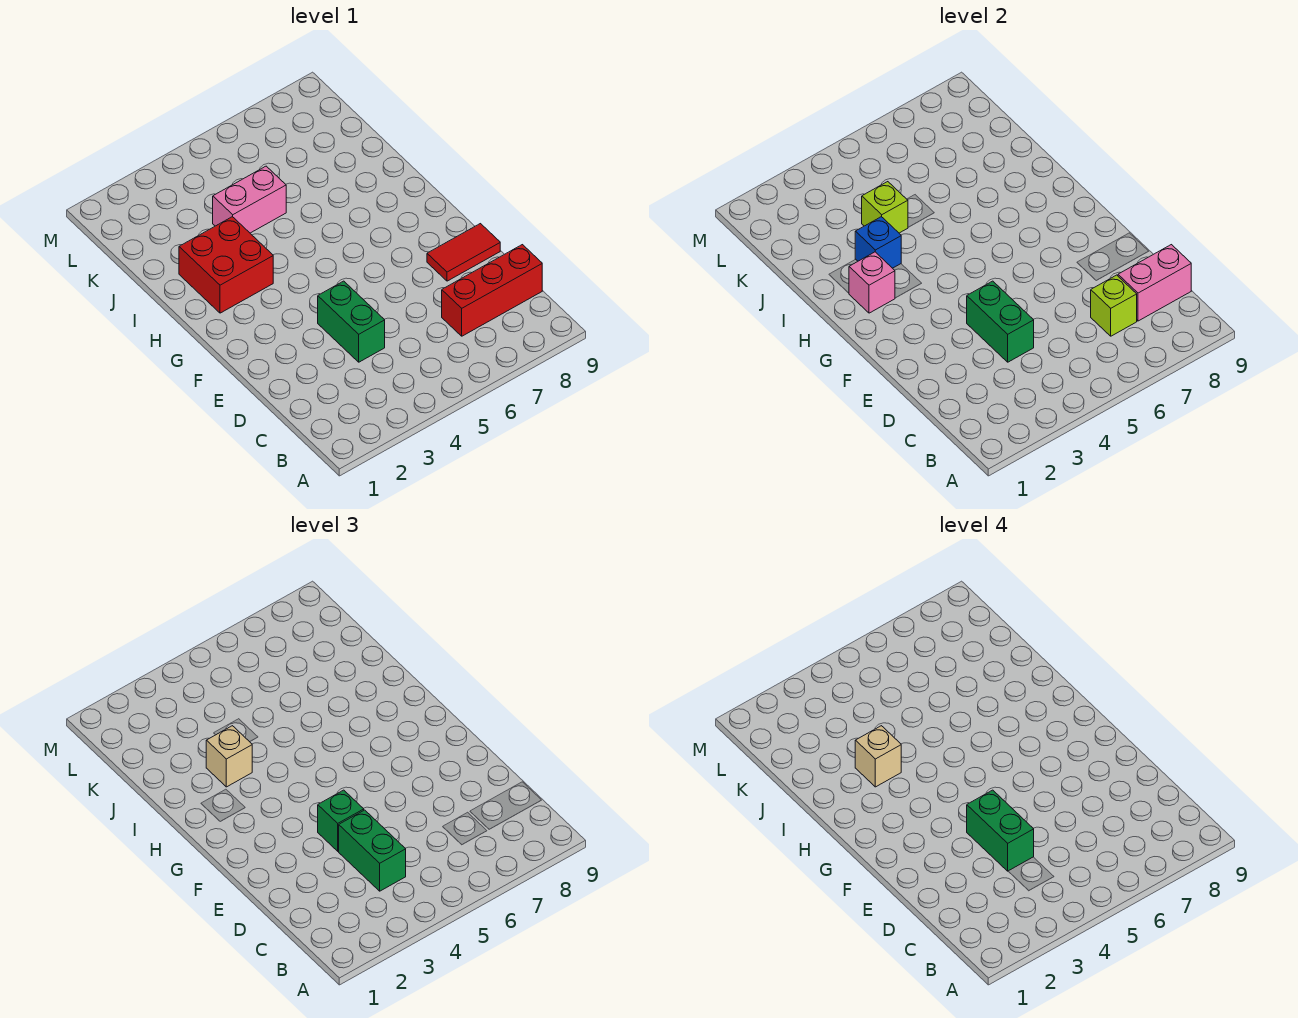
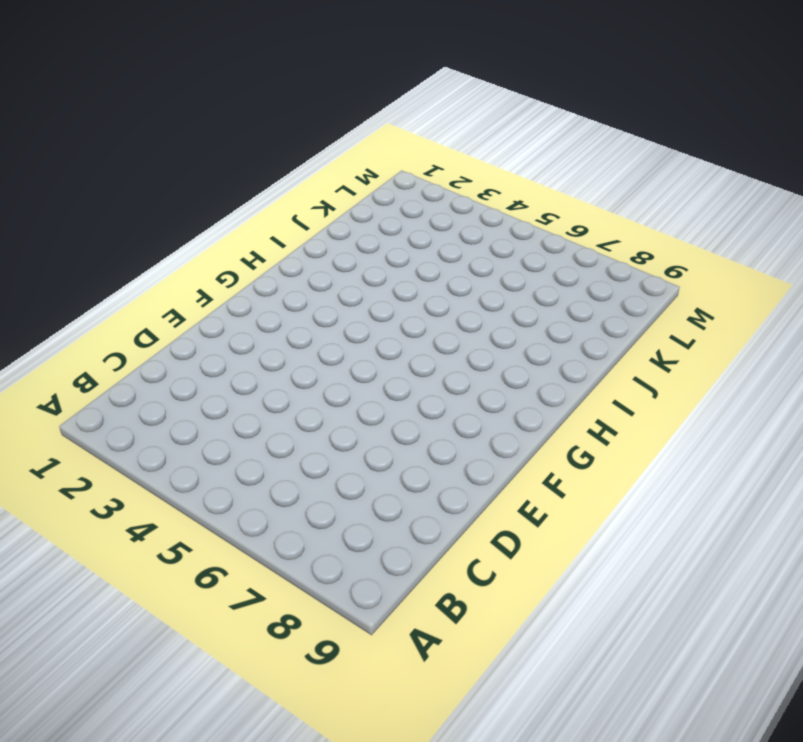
none -> red 1x3 brick [442,245,542,336]
none -> green 1x2 brick [318,281,385,362]
none -> red 1x2 tile [427,224,500,281]

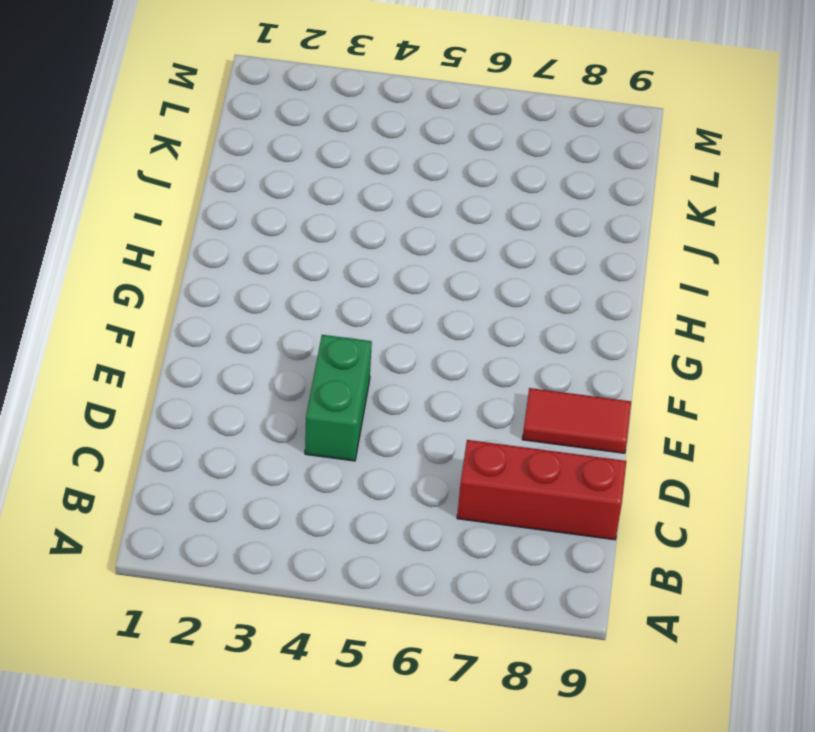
none -> red 2x2 brick [179,217,273,313]
none -> pink 1x2 brick [213,166,286,233]
none -> lime 1x1 brick [1091,275,1137,336]

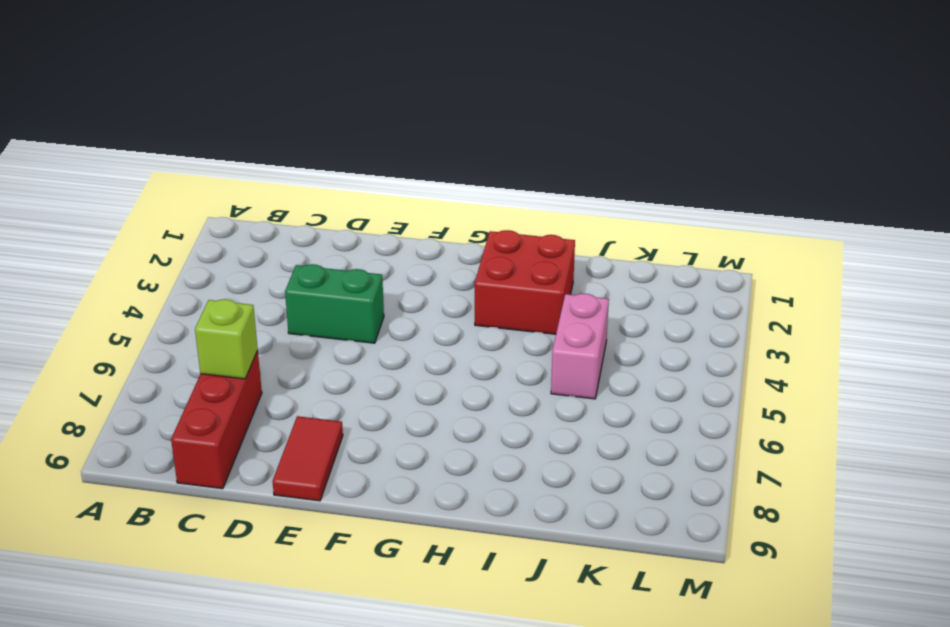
none -> pink 1x2 brick [1118,245,1191,321]
none -> green 1x2 brick [967,281,1034,362]
none -> pink 1x1 brick [849,252,895,313]

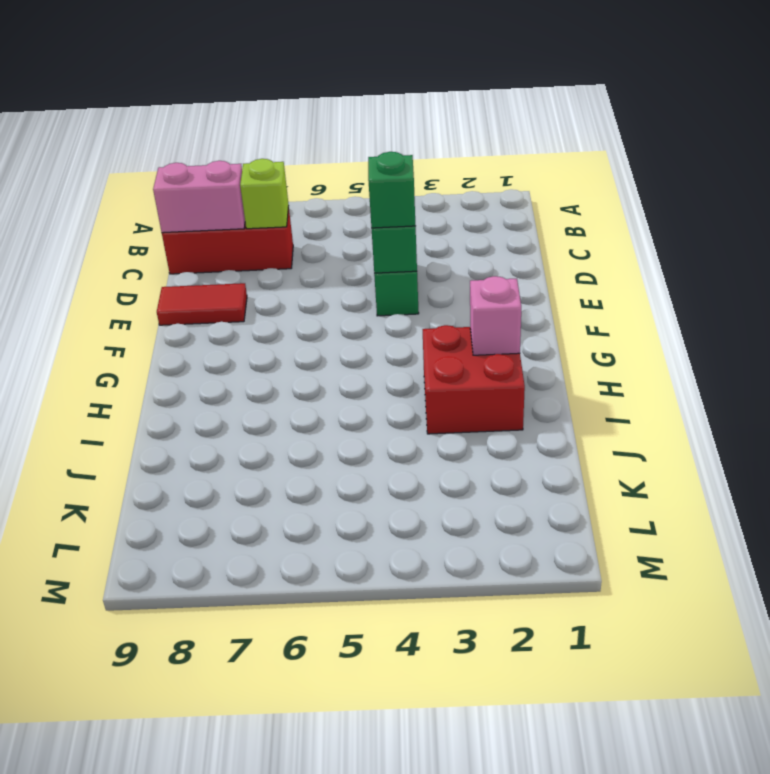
none -> pink 1x2 brick [213,166,286,233]
none -> blue 1x1 brick [855,217,901,268]
none -> lime 1x1 brick [862,182,908,233]

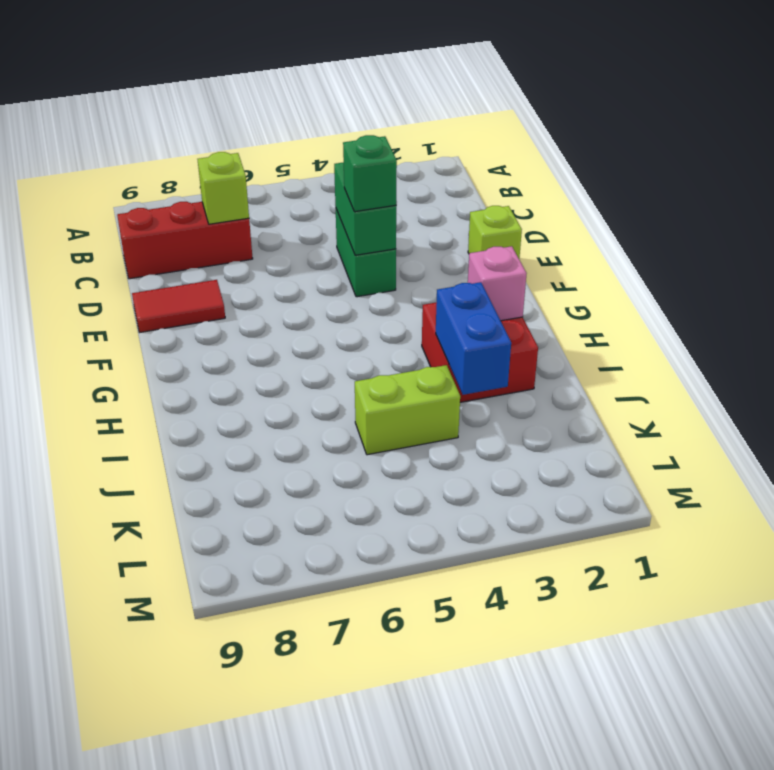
lime 1x1 brick [468,206,522,258] -> lime 1x1 brick moved to [862,182,908,233]
blue 1x2 brick [436,282,511,395] -> blue 1x1 brick [855,217,901,268]
lime 1x2 brick [355,365,460,455] -> pink 1x2 brick [213,166,286,233]
none -> pink 1x2 brick [1118,245,1191,321]
none -> green 1x2 brick [338,810,406,891]
none -> tan 1x1 brick [206,726,252,787]

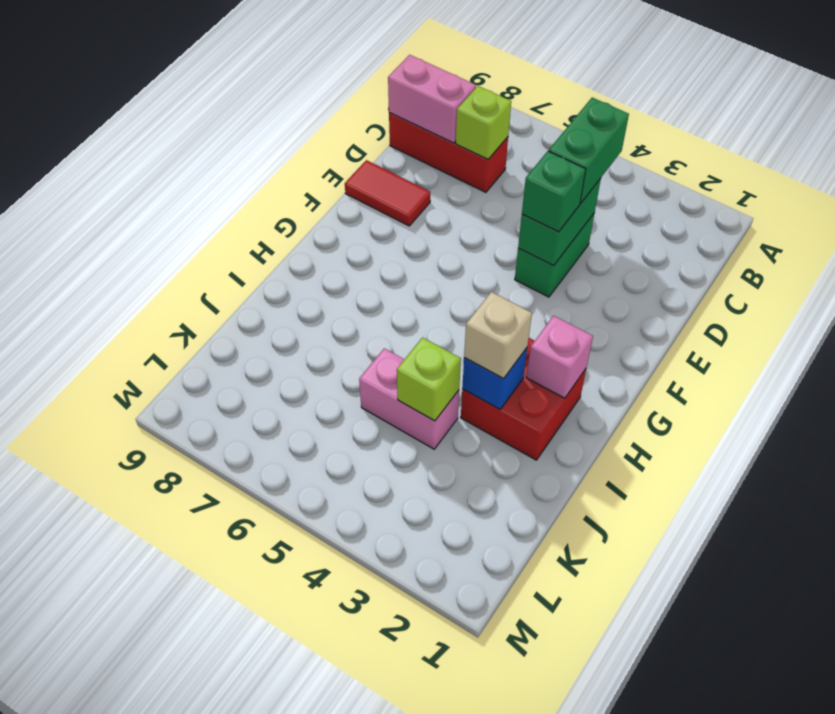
none -> green 1x2 brick [967,790,1034,871]
none -> tan 1x1 brick [855,726,901,787]

